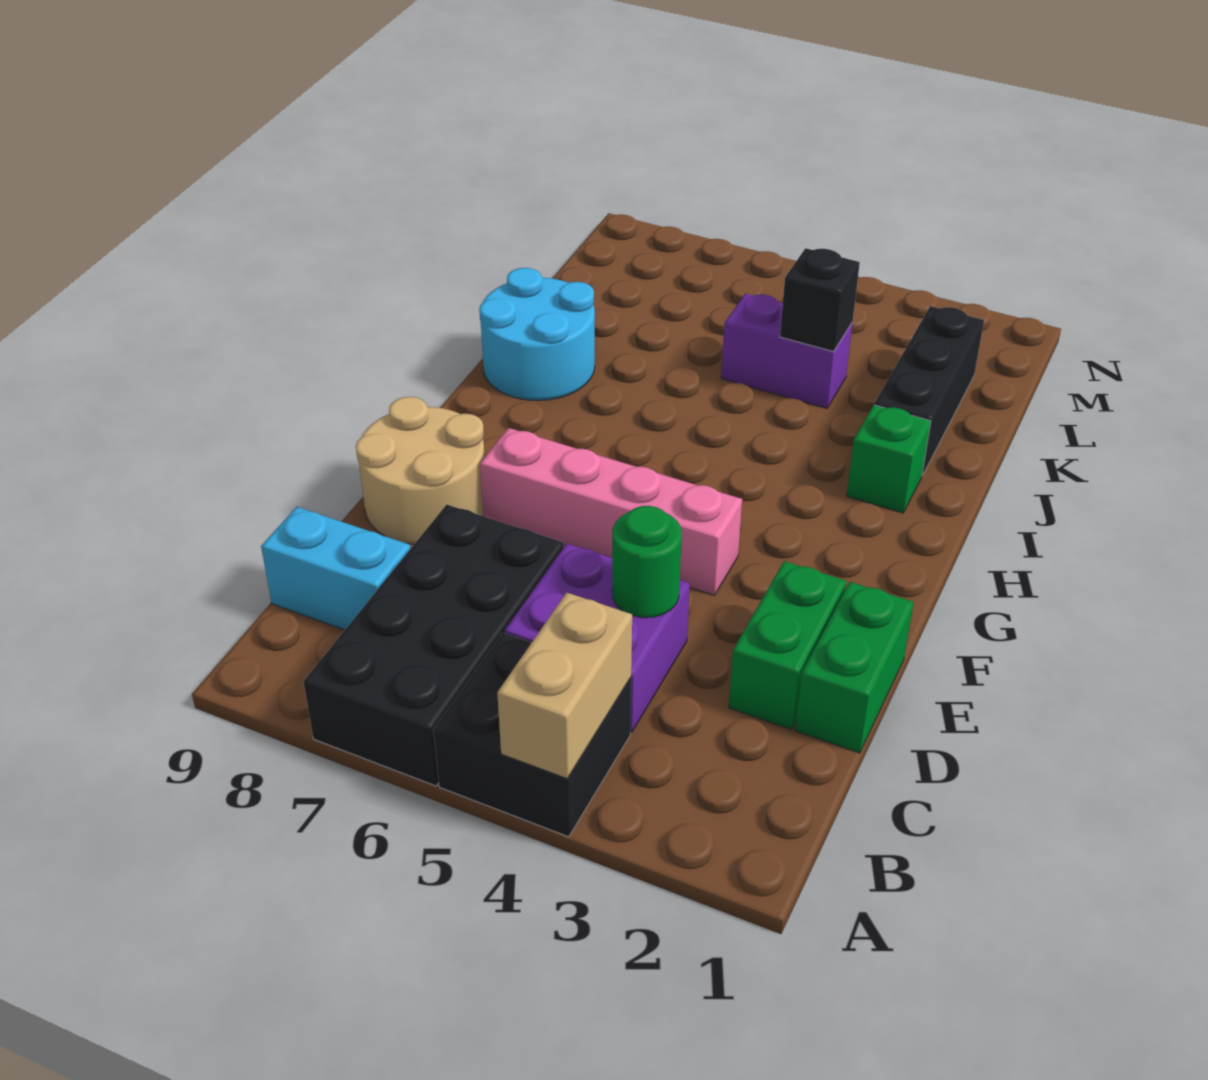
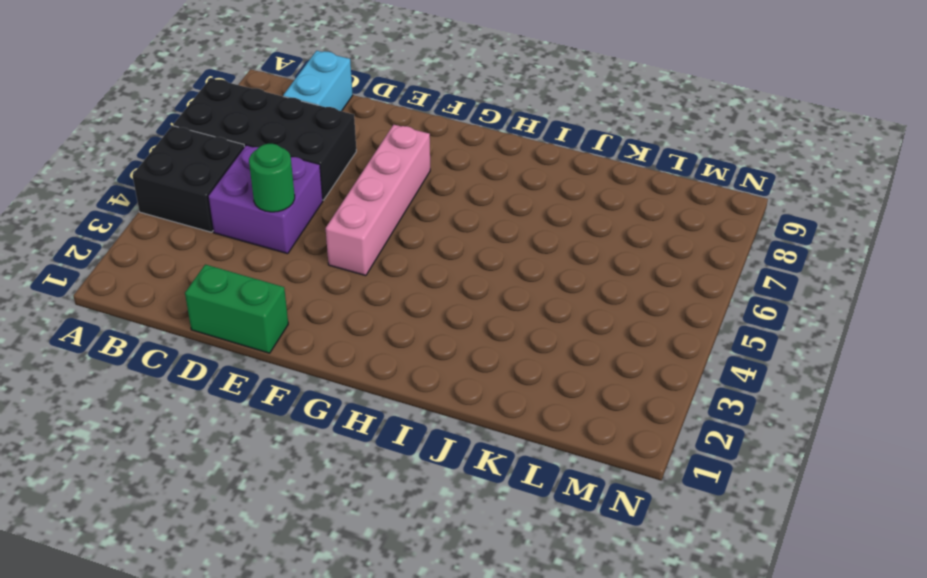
none -> green 1x2 brick [729,561,846,730]
none -> tan 2x2 round brick [356,397,485,544]
none -> green 1x1 brick [847,405,931,513]

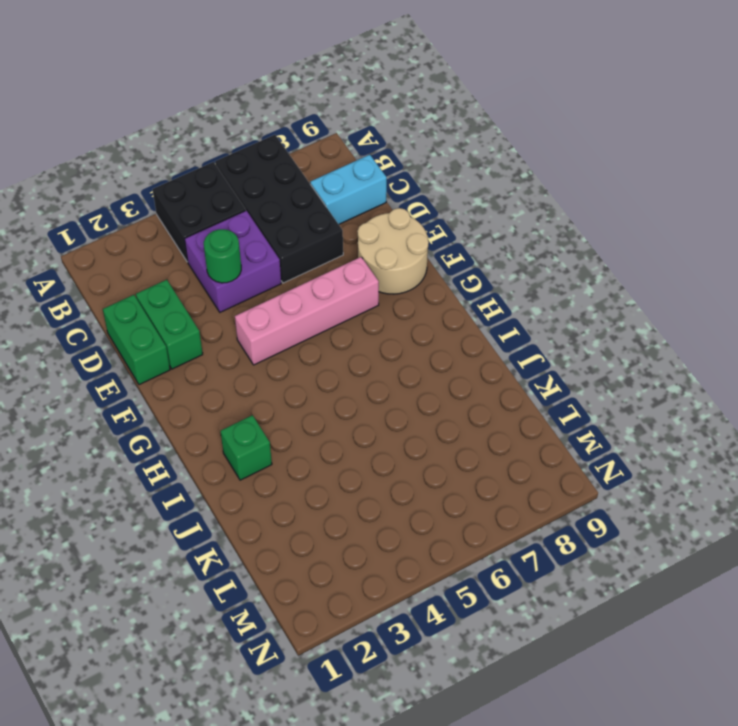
none -> cyan 2x2 round brick [479,268,595,401]
none -> black 1x3 brick [874,306,984,476]
none -> purple 1x2 brick [721,293,853,408]

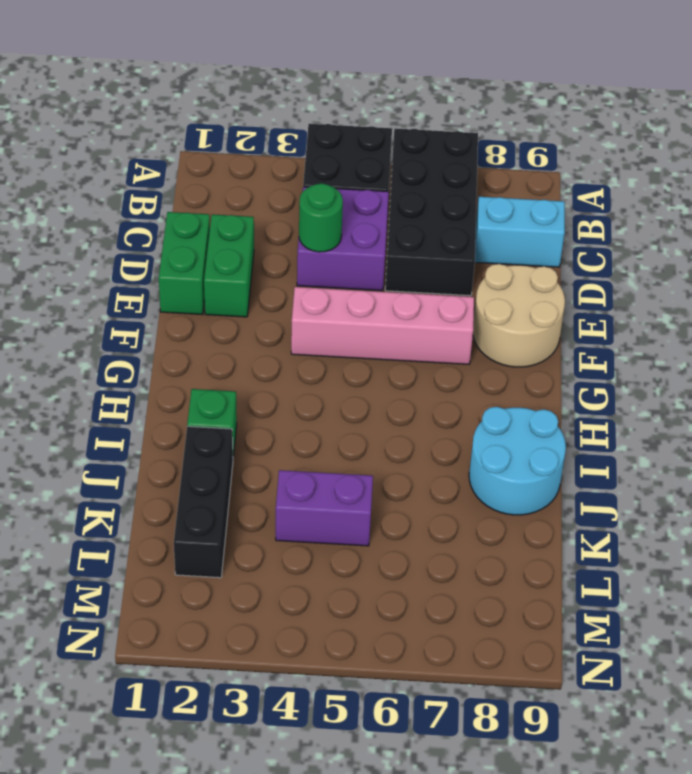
none -> tan 1x2 brick [497,593,632,778]
none -> black 1x1 brick [780,248,860,352]

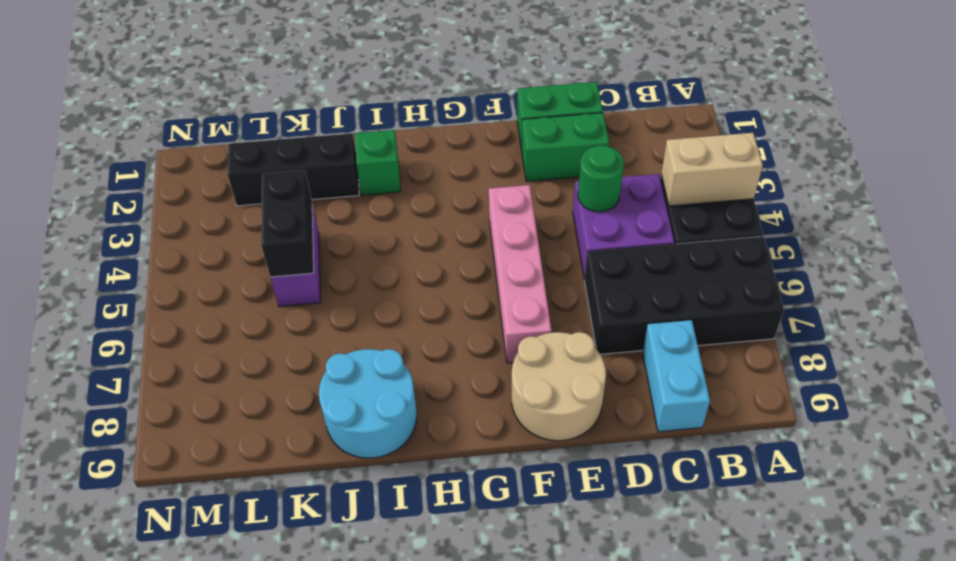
black 1x2 brick [261,170,314,277] -> black 1x1 brick [780,248,860,352]

